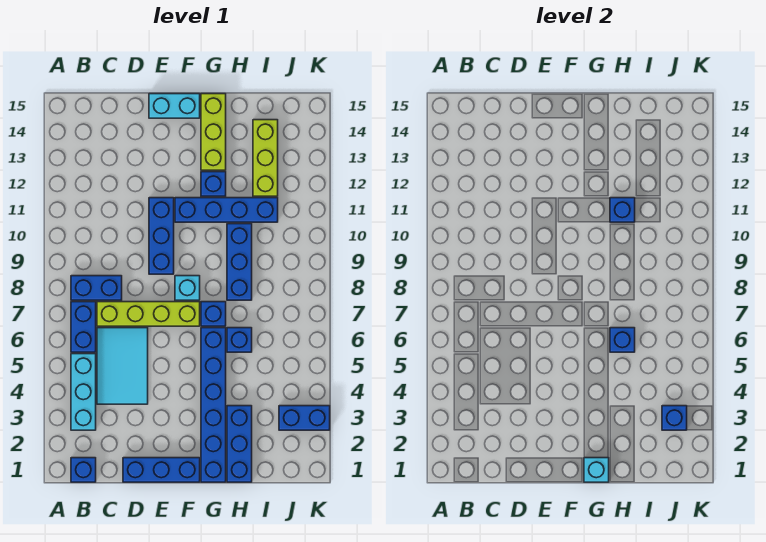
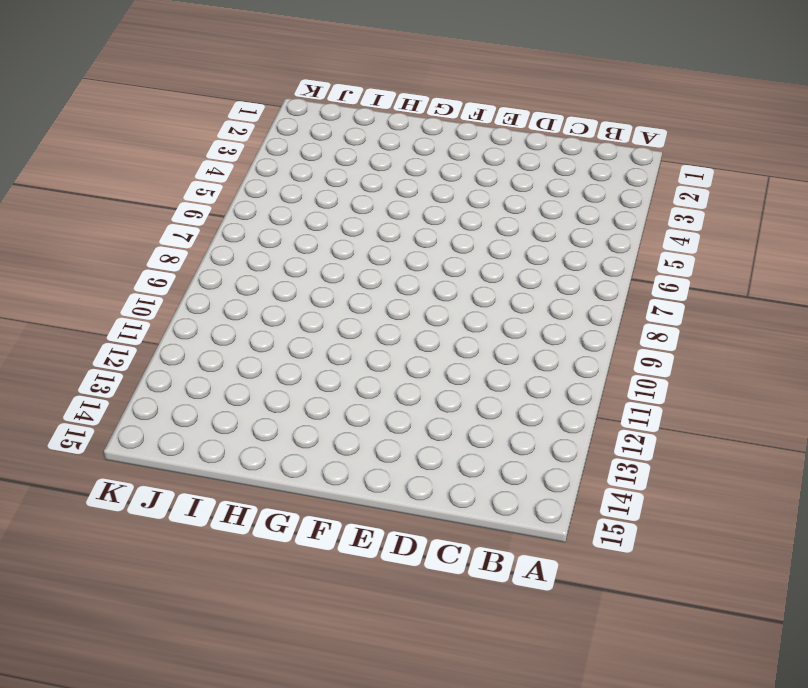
none -> blue 1x1 brick [71,458,96,482]
none -> cyan 1x3 brick [71,354,96,430]
none -> blue 1x2 brick [71,302,96,352]

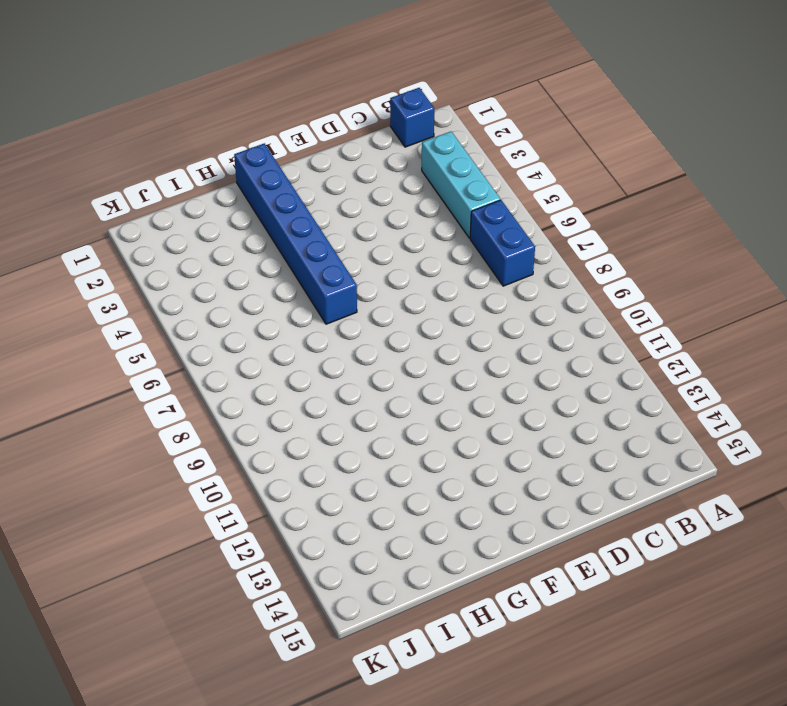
none -> blue 1x2 brick [71,276,122,300]
none -> cyan 2x3 tile [97,328,148,404]
none -> lime 1x4 brick [97,302,200,326]

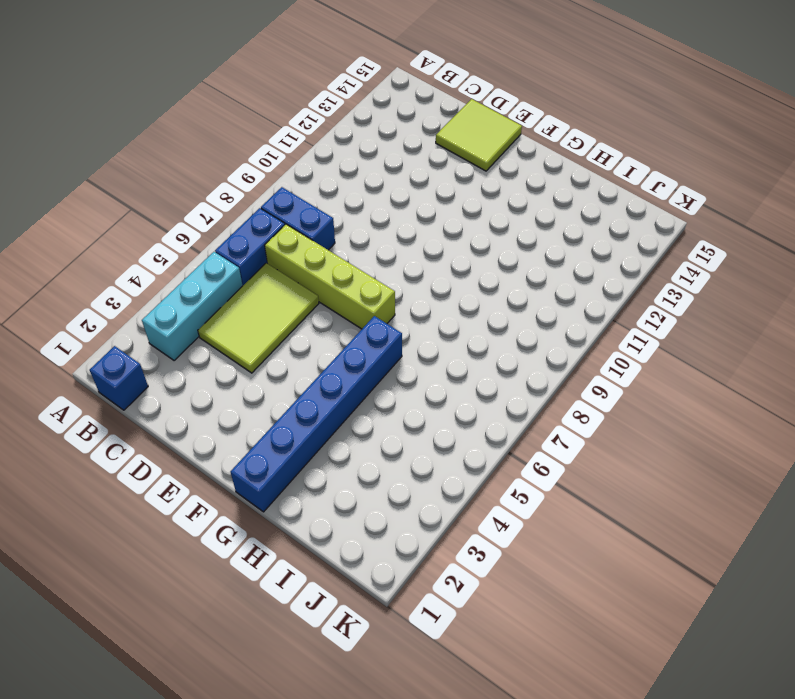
lime 2x3 tile [198,263,319,373] -> cyan 2x3 tile [97,328,148,404]
lime 2x2 tile [436,99,522,171] -> cyan 1x2 brick [149,94,200,118]
none -> blue 1x3 brick [123,458,200,482]
none -> blue 1x3 brick [149,198,174,274]
none -> cyan 1x1 brick [175,276,200,300]

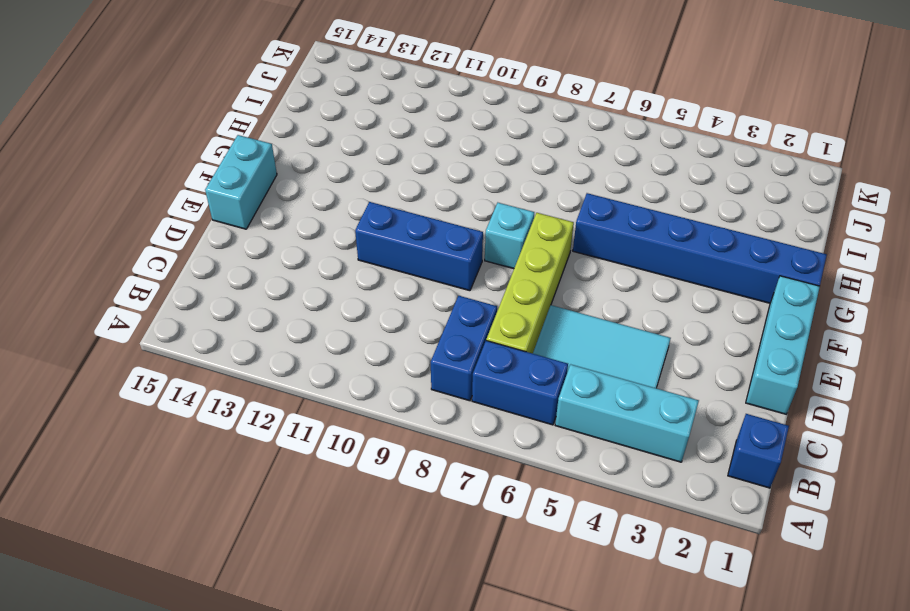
cyan 1x3 brick [746,276,820,414] -> blue 1x3 brick [123,458,200,482]
none -> blue 1x4 brick [175,198,278,222]
none -> blue 1x1 brick [201,302,226,326]
none -> blue 1x1 brick [201,172,226,196]

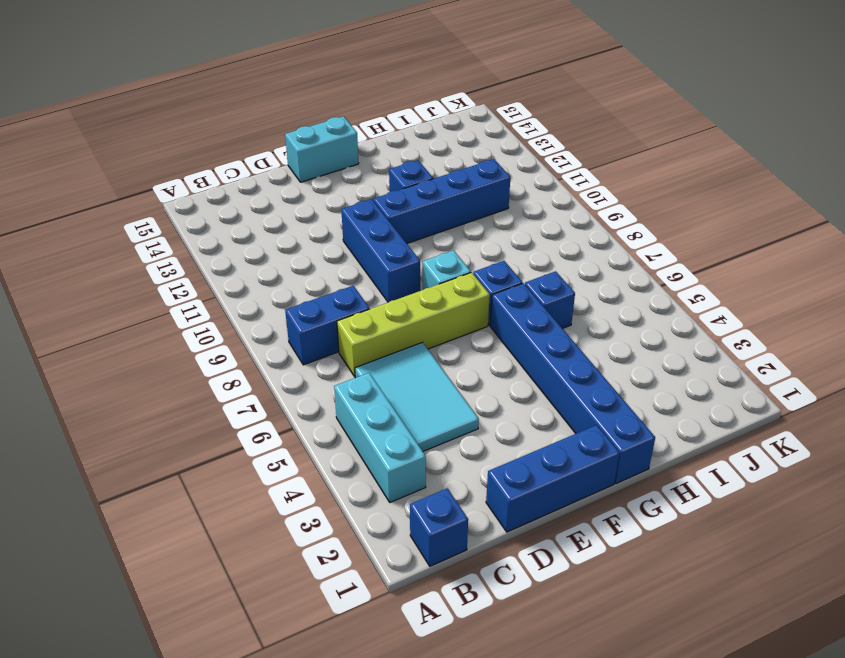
none -> blue 1x2 brick [71,302,96,352]
none -> lime 1x3 brick [201,94,226,170]
none -> blue 1x3 brick [227,406,252,482]

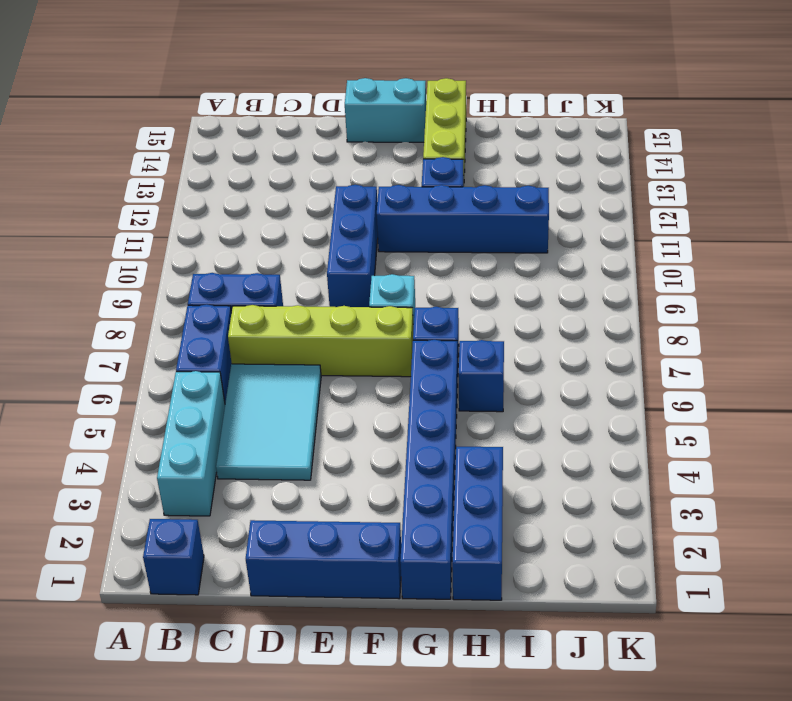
none -> blue 1x3 brick [227,224,252,300]
none -> lime 1x3 brick [253,120,278,196]
none -> blue 1x2 brick [279,406,330,430]

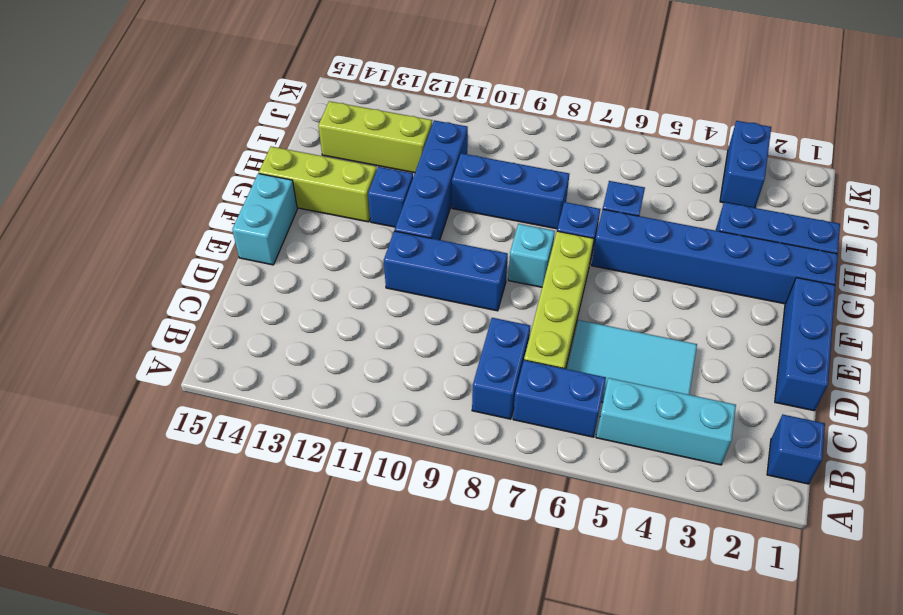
none -> cyan 1x1 brick [584,458,609,482]
none -> blue 1x1 brick [610,328,635,352]
none -> blue 1x1 brick [610,198,635,222]

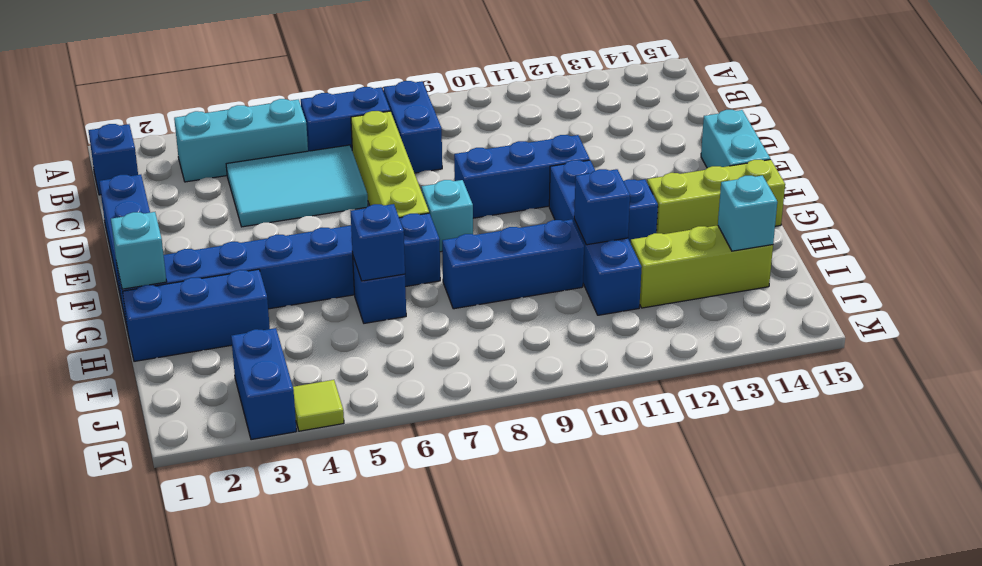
cyan 1x1 brick [718,175,777,251] -> none
lime 1x1 tile [293,380,344,431] -> none
none -> blue 1x1 brick [662,406,687,430]

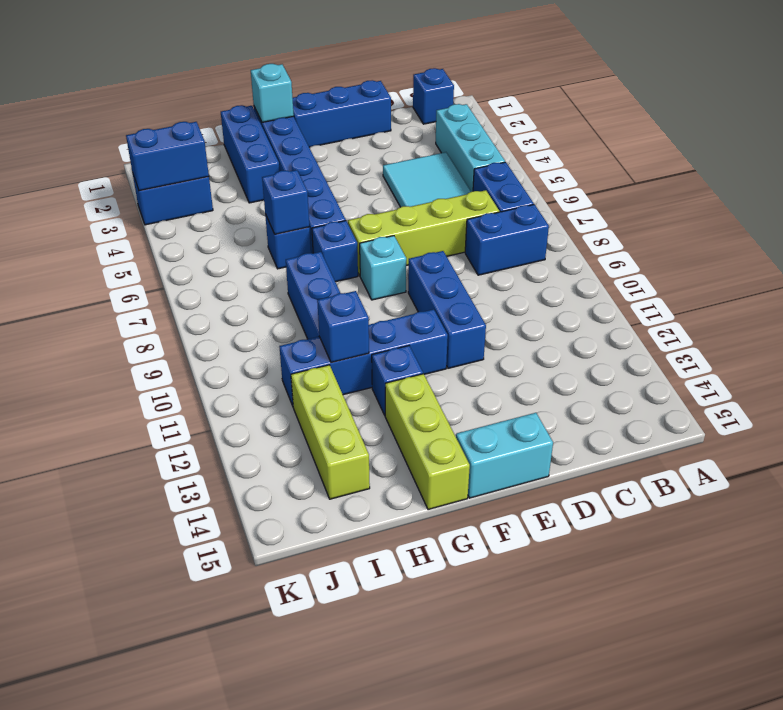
blue 1x2 brick [126,122,209,191] -> blue 1x1 brick [662,406,687,430]

